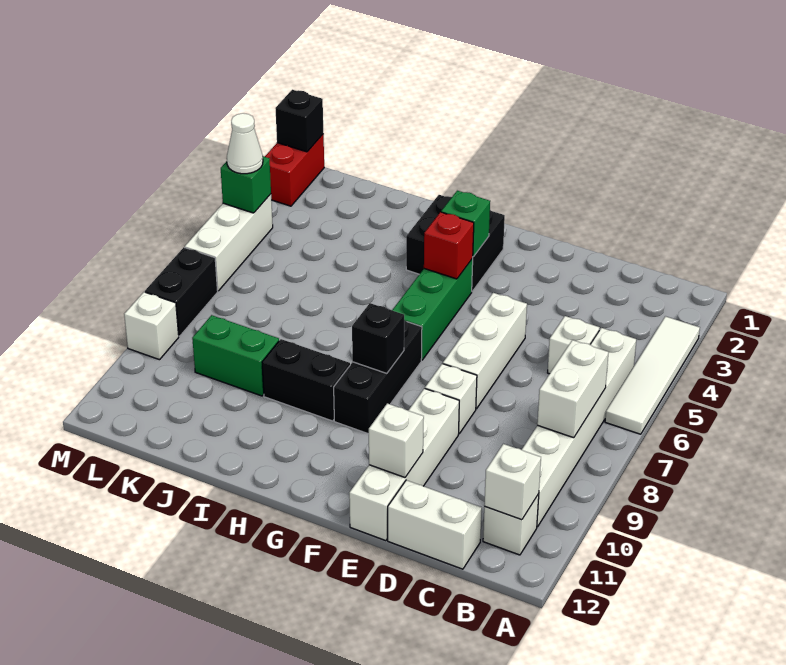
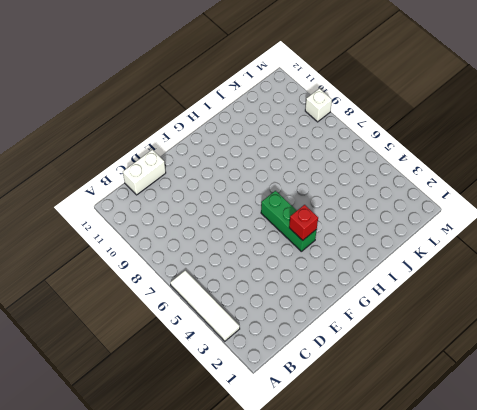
none -> white 1x6 brick [522,328,636,527]
none -> white 1x1 brick [483,494,539,555]
none -> white 1x1 brick [548,316,600,374]

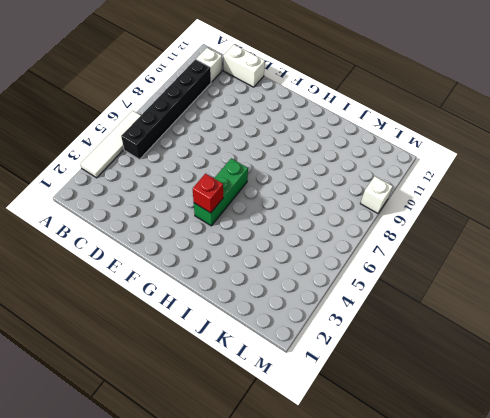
black 1x6 brick [121,59,211,159] -> white 1x6 brick [522,328,636,527]
none -> white 1x1 brick [548,316,600,374]
none -> white 1x3 brick [443,293,527,409]
none -> white 1x1 brick [425,364,477,434]

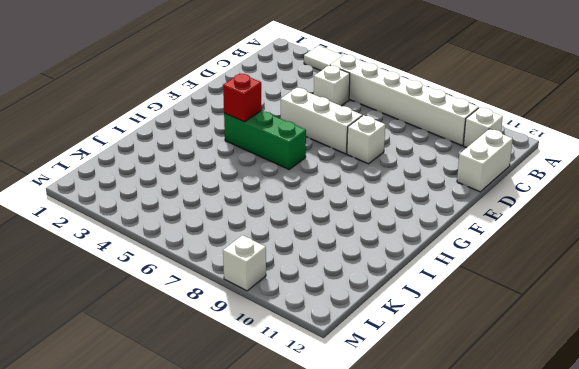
none -> white 1x4 brick [349,388,459,541]
none -> black 2x2 brick [406,195,505,291]
none -> black 1x3 brick [334,320,422,434]

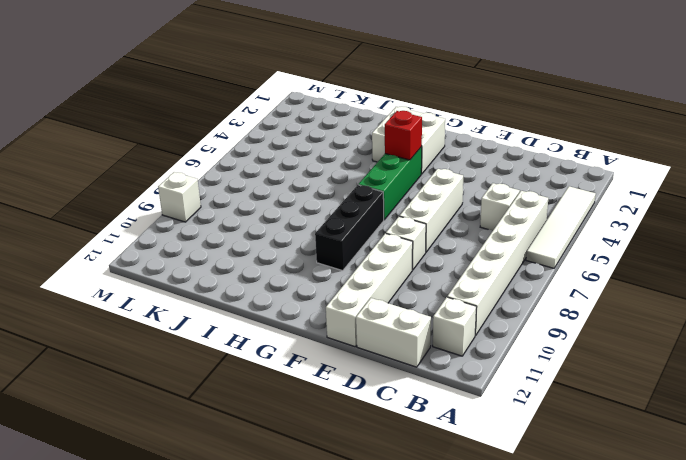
white 2x2 brick [372,106,445,174] -> black 2x2 brick [406,195,505,291]
none -> black 1x2 brick [262,339,350,421]
none -> green 1x2 brick [192,315,279,396]
none -> red 1x2 brick [265,134,324,206]

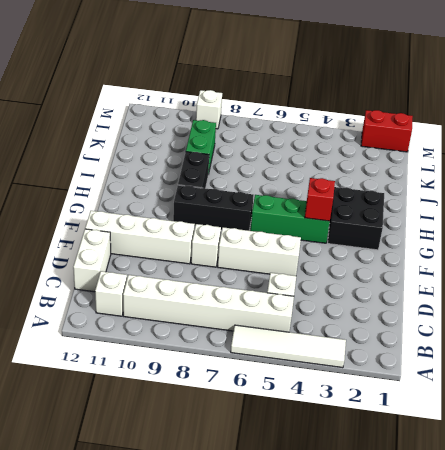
none -> white 1x3 brick [185,194,273,291]
none -> black 1x2 brick [145,247,218,336]
none -> white 1x2 brick [537,340,609,438]

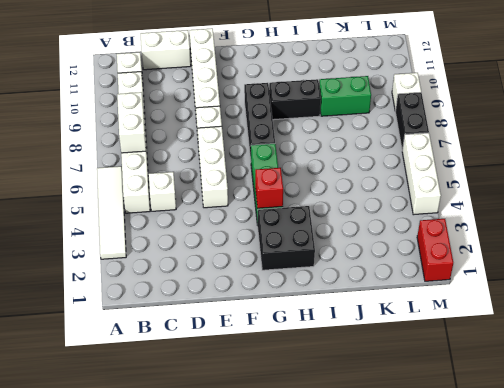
none -> white 1x1 brick [484,444,541,520]
none -> white 1x1 brick [369,403,424,477]
none -> green 1x1 brick [441,191,490,257]

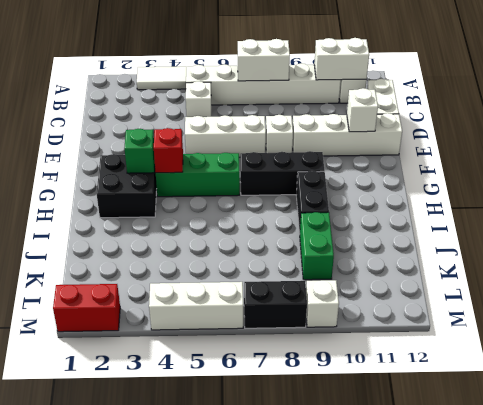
white 1x2 brick [314,38,369,80] -> white 1x1 brick [484,444,541,520]
none -> black 1x1 brick [352,303,404,373]
none -> black 1x1 brick [275,90,323,152]
none -> green 1x1 brick [221,156,271,213]

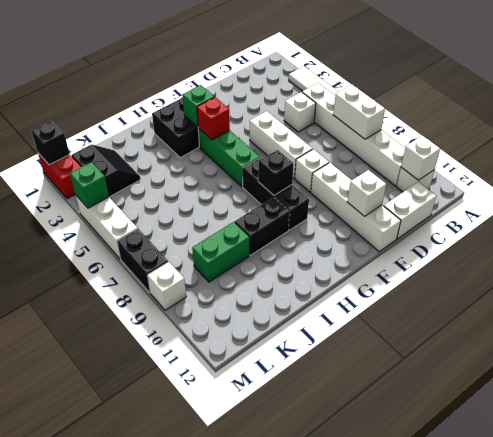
black 2x2 slope [71,144,141,197] -> none
none -> white 1x1 cone [227,113,263,174]

